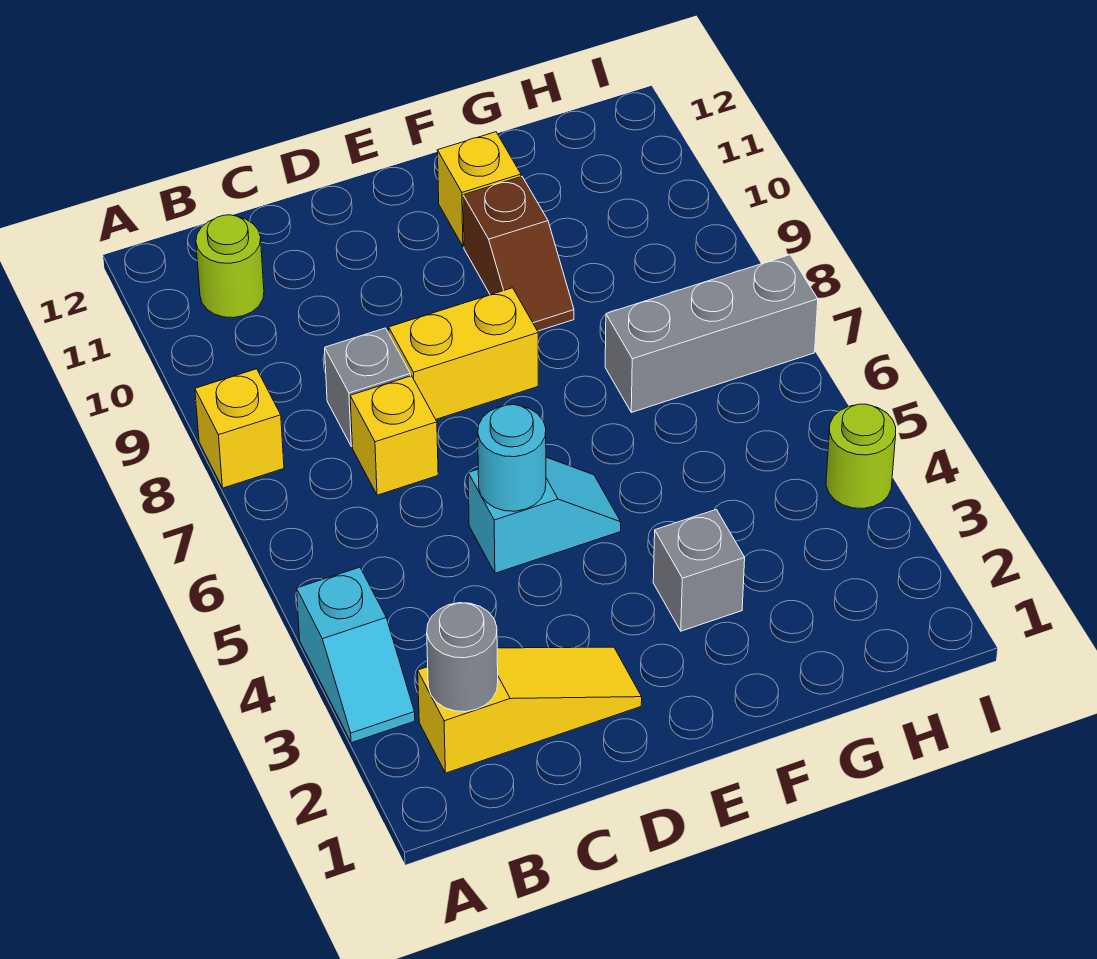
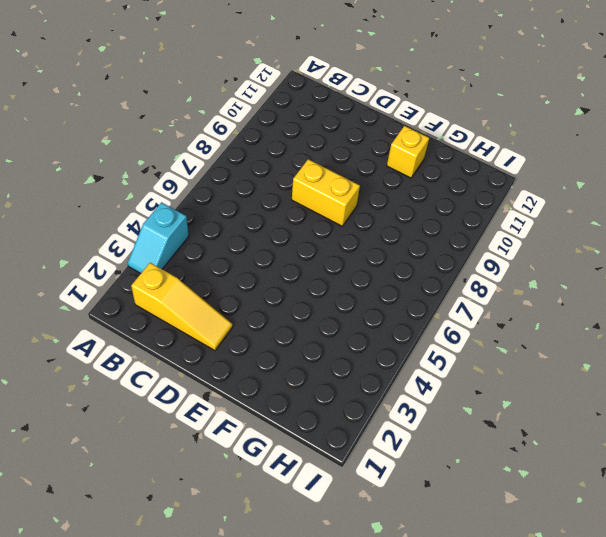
none -> yellow 1x1 brick [195,369,284,488]
none -> lime 1x1 round brick [196,215,264,318]
none -> yellow 1x1 brick [350,376,438,495]

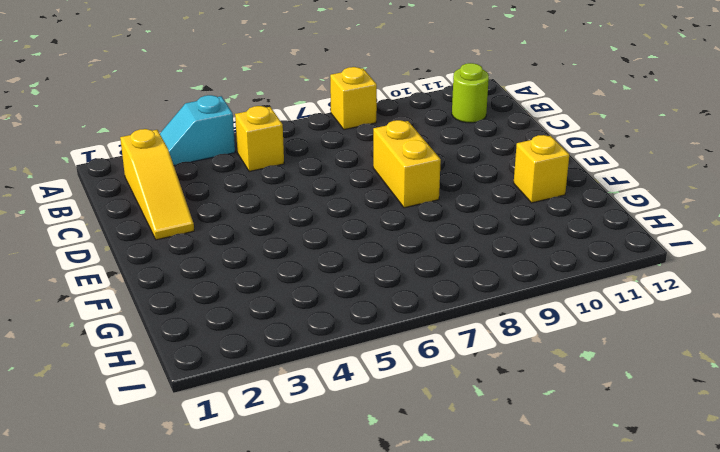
yellow 1x1 brick [235,106,284,171] -> yellow 1x1 brick moved to [350,376,438,495]
none -> grey 1x1 brick [325,328,410,447]
none -> cyan 1x2 slope [468,457,621,573]
none -> grey 1x1 brick [653,509,745,631]

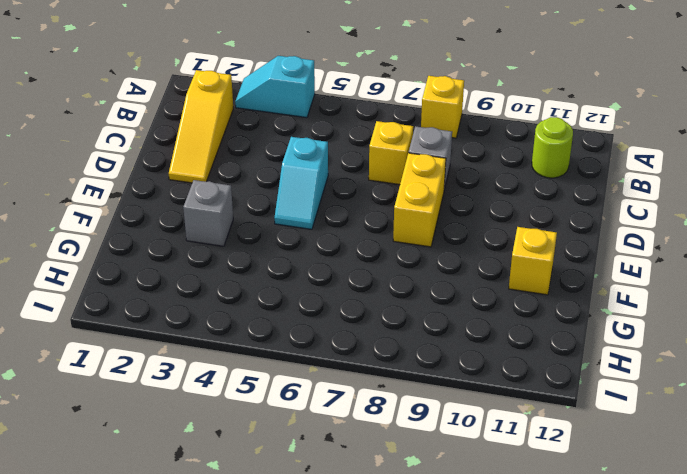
none -> brown 1x2 slope [463,177,574,331]
none -> grey 1x3 brick [605,255,818,412]
none -> lime 1x1 round brick [826,404,896,508]

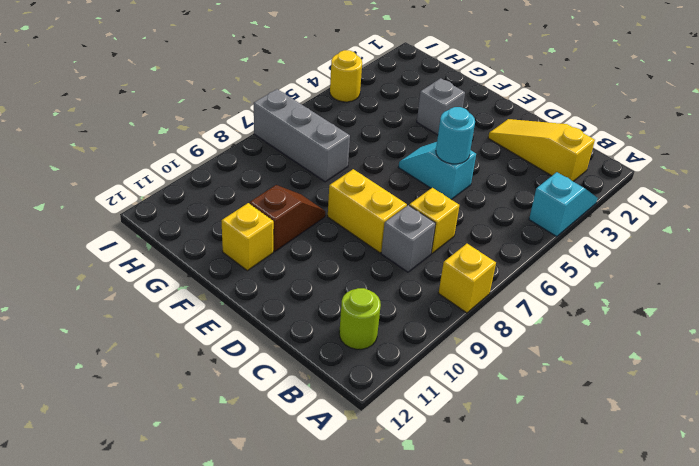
yellow 1x1 round brick [330,50,362,102] -> lime 1x1 round brick [826,404,896,508]
none -> grey 1x1 round brick [427,603,498,712]

